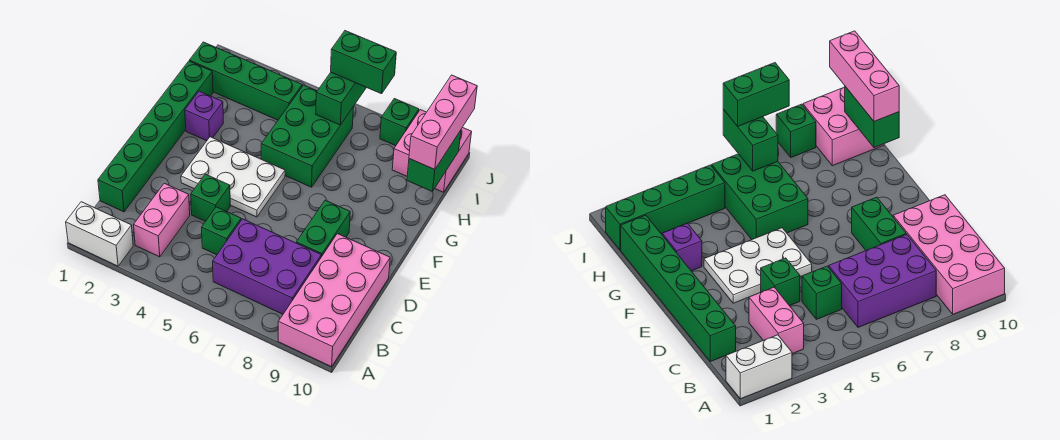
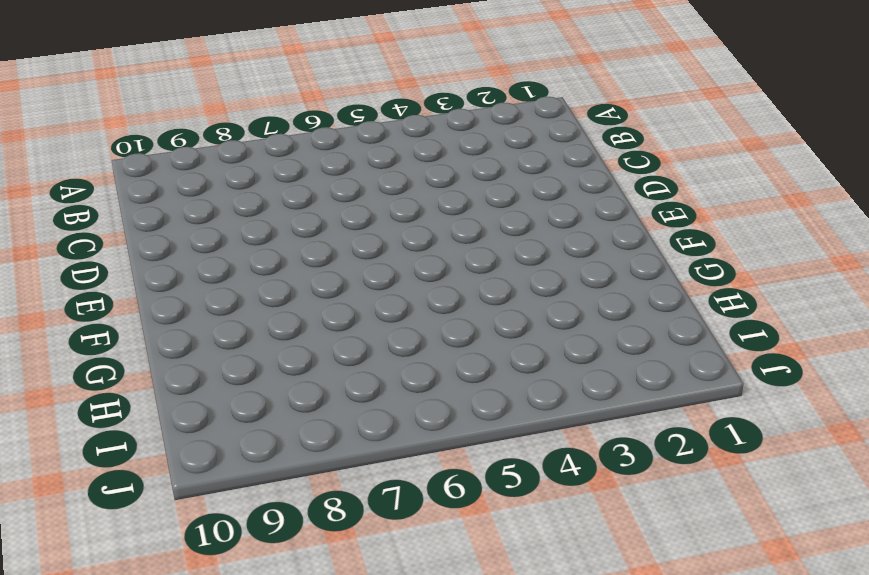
none -> white 1x2 brick [66,202,133,266]
none -> pink 2x4 brick [278,234,390,367]
none -> pink 1x2 brick [134,183,190,257]

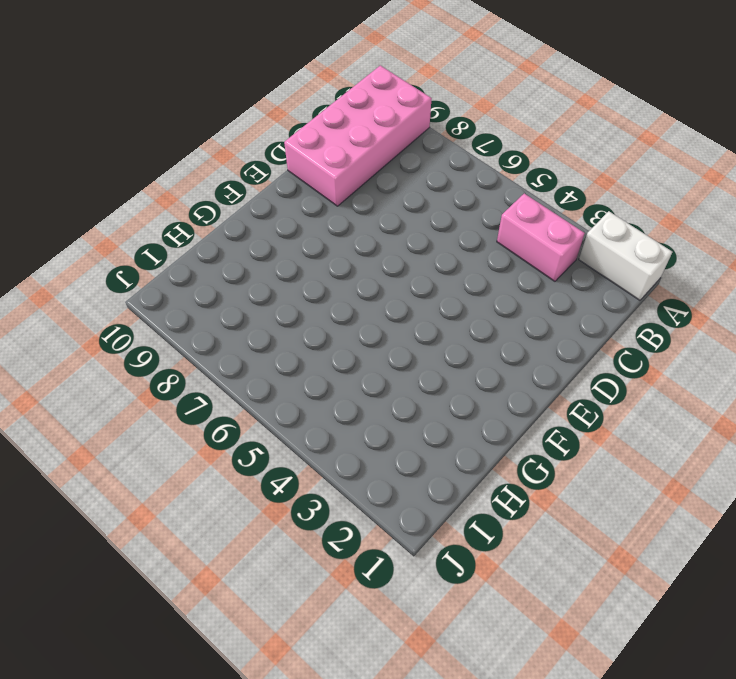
pink 1x2 brick [497,194,585,281] -> pink 1x2 brick turned to [134,183,190,257]
none -> purple 2x3 brick [213,219,321,314]
none -> green 1x6 brick [98,61,213,212]
none -> green 1x1 brick [202,207,241,255]

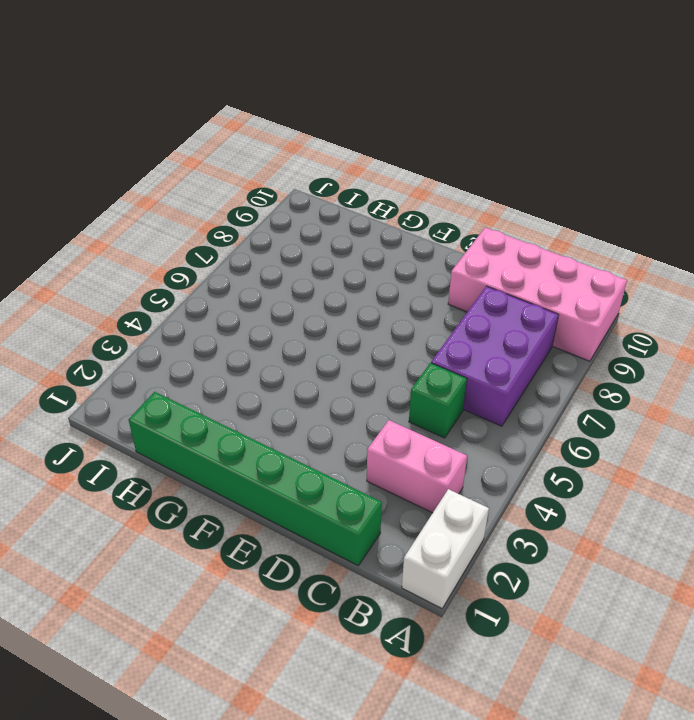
none -> green 1x1 brick [191,174,230,221]
none -> green 1x2 brick [296,200,350,257]
none -> white 2x3 plate [181,137,285,217]

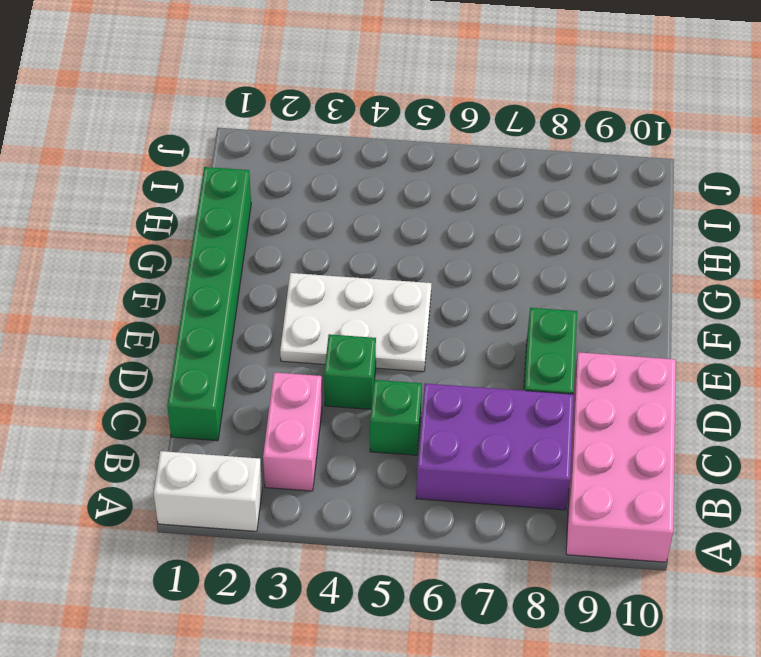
none -> purple 1x1 brick [185,91,223,141]
none -> green 2x3 brick [261,85,353,187]
none -> green 1x4 brick [189,42,302,120]

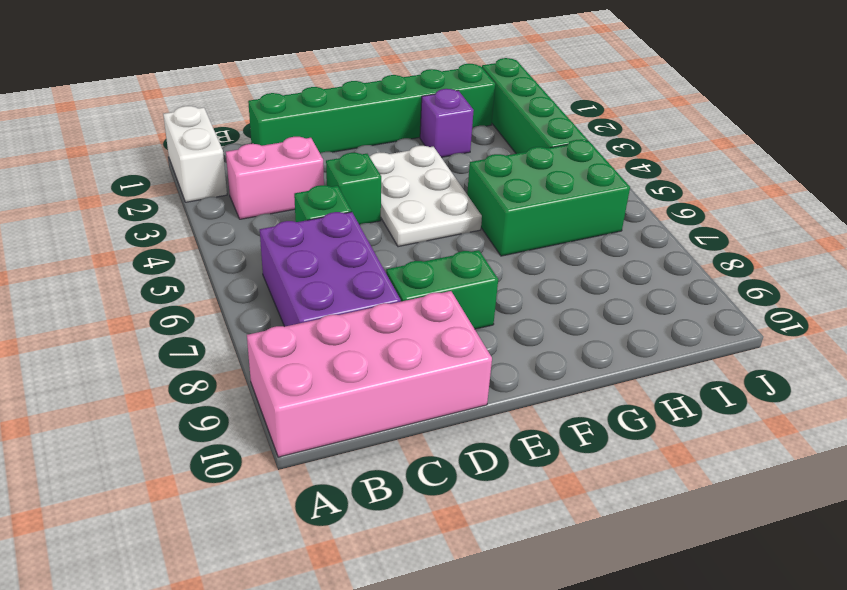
none -> pink 2x2 brick [392,110,472,192]
none -> green 1x1 brick [380,99,419,146]
none -> green 1x2 brick [407,130,461,192]

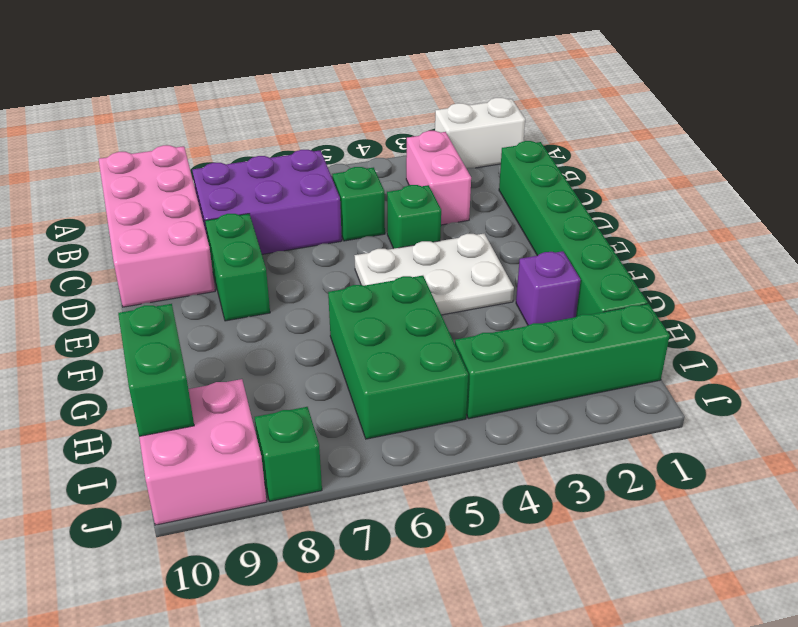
none -> green 1x2 brick [316,72,366,125]
none -> pink 1x3 brick [409,75,477,170]
none -> green 1x2 brick [331,31,396,94]

